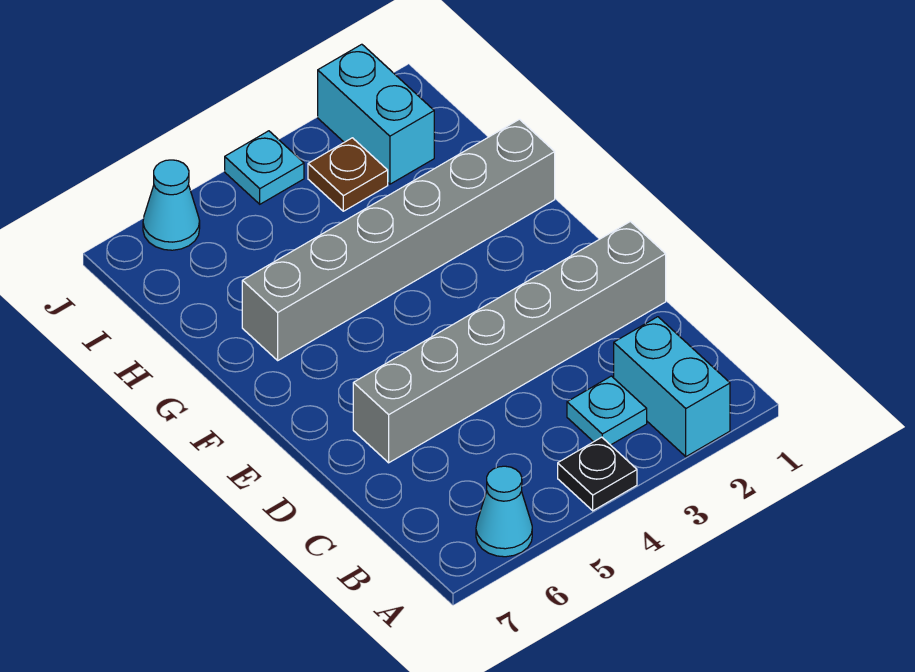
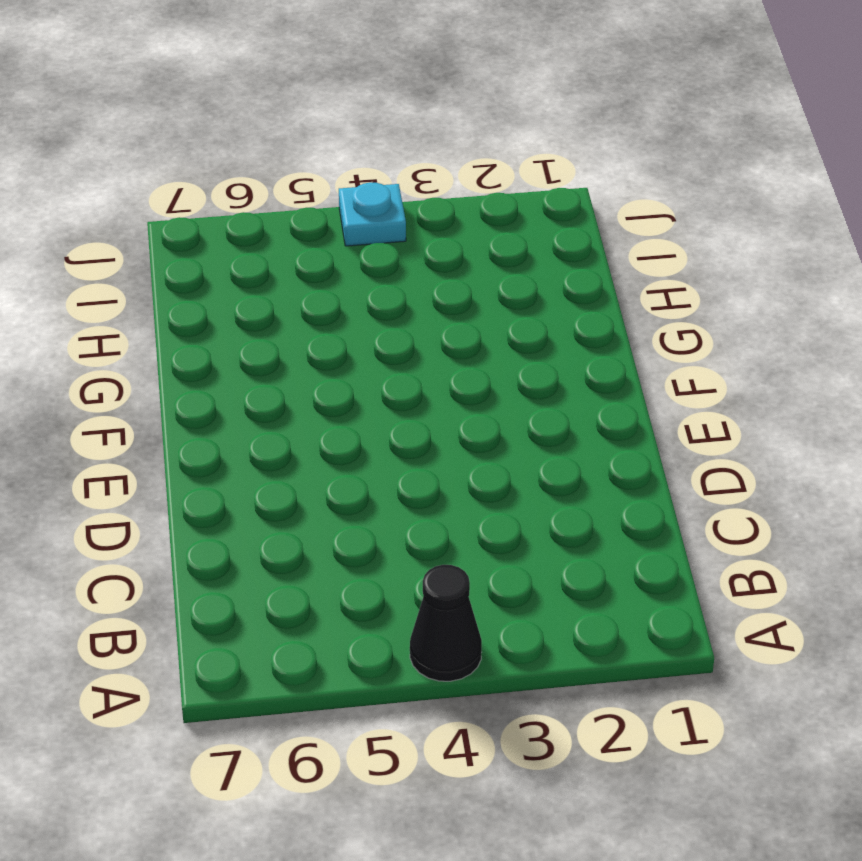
black 1x1 cone [410,565,482,681] -> black 1x1 plate [558,437,637,511]
none -> cyan 1x2 brick [614,317,730,457]
none -> cyan 1x1 cone [476,466,532,557]

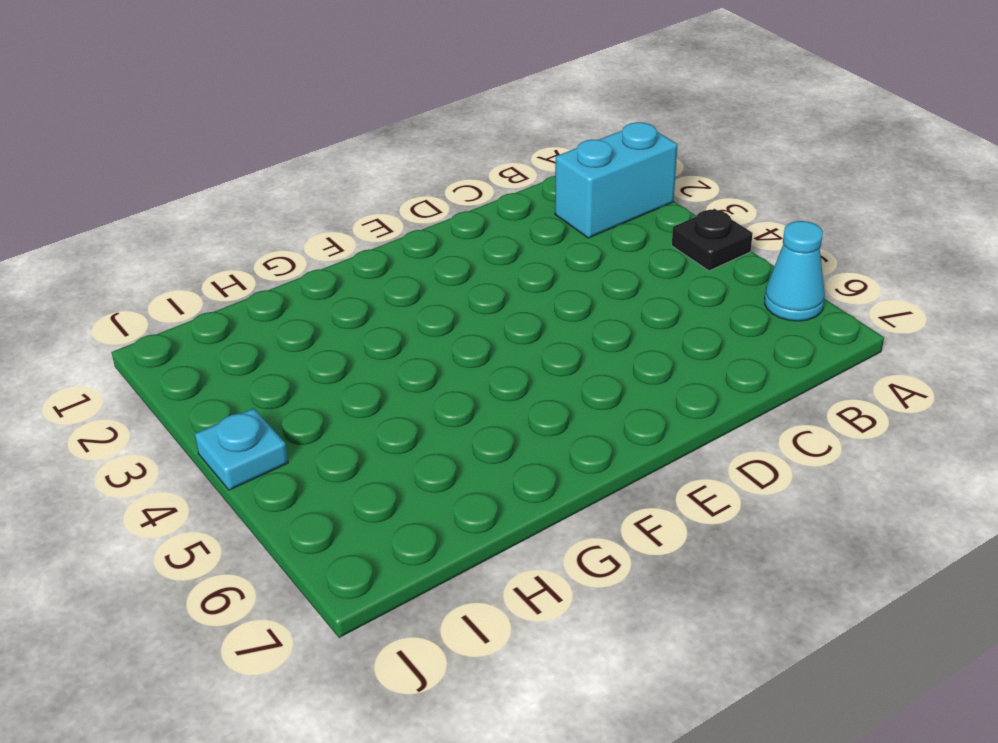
none -> cyan 1x1 plate [567,376,647,445]
none -> grey 1x6 brick [353,222,666,463]

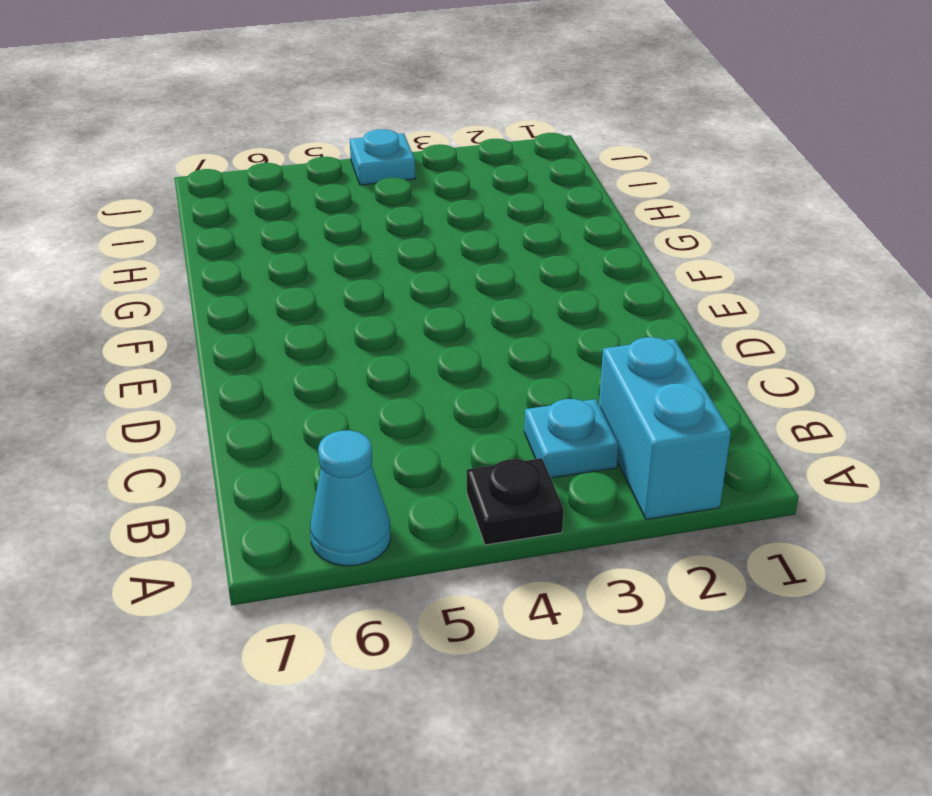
none -> grey 1x6 brick [353,222,666,463]
none -> grey 1x6 brick [242,119,555,360]

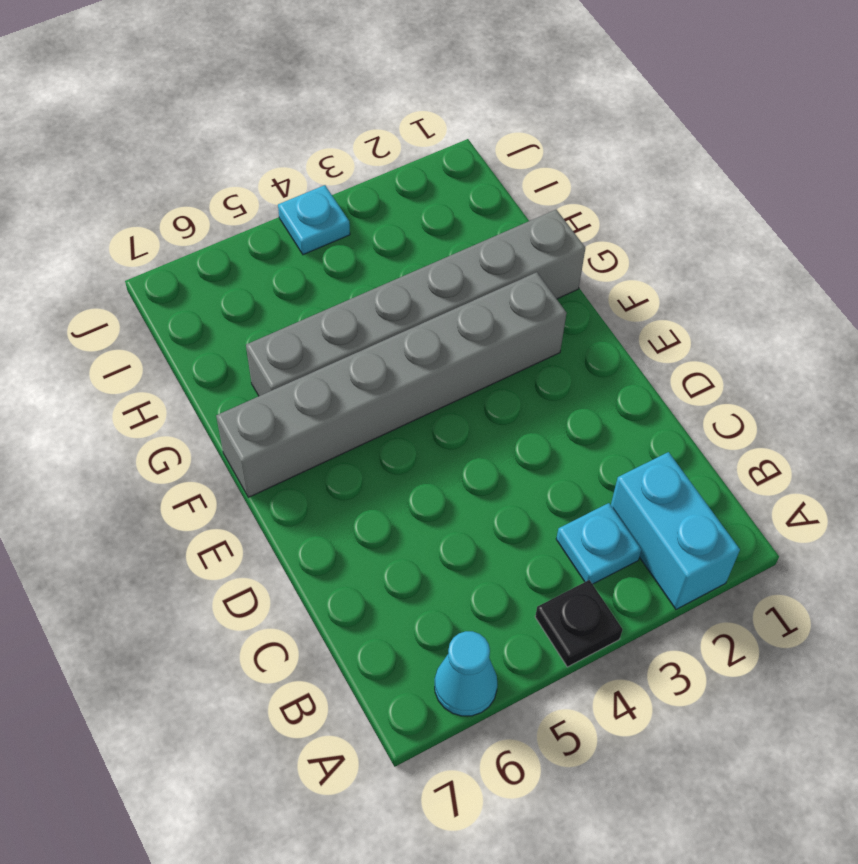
grey 1x6 brick [216,272,566,497] -> grey 1x6 brick moved to [353,222,666,463]
none -> cyan 1x2 brick [318,44,434,184]
none -> brown 1x1 plate [308,138,388,211]

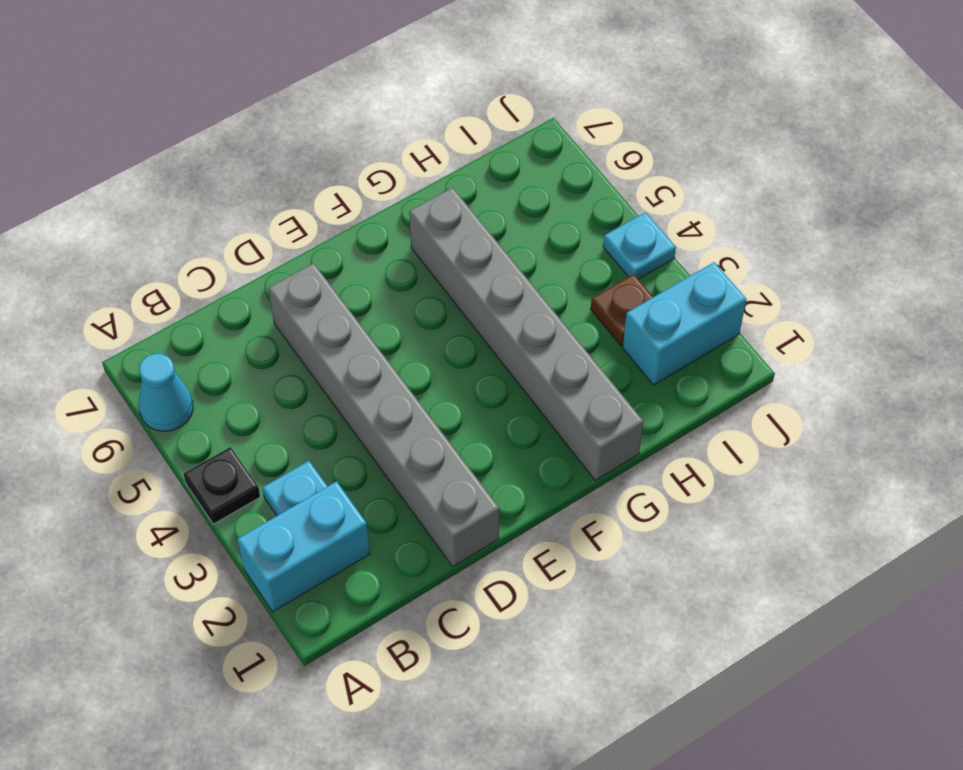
none -> cyan 1x1 cone [143,160,200,250]

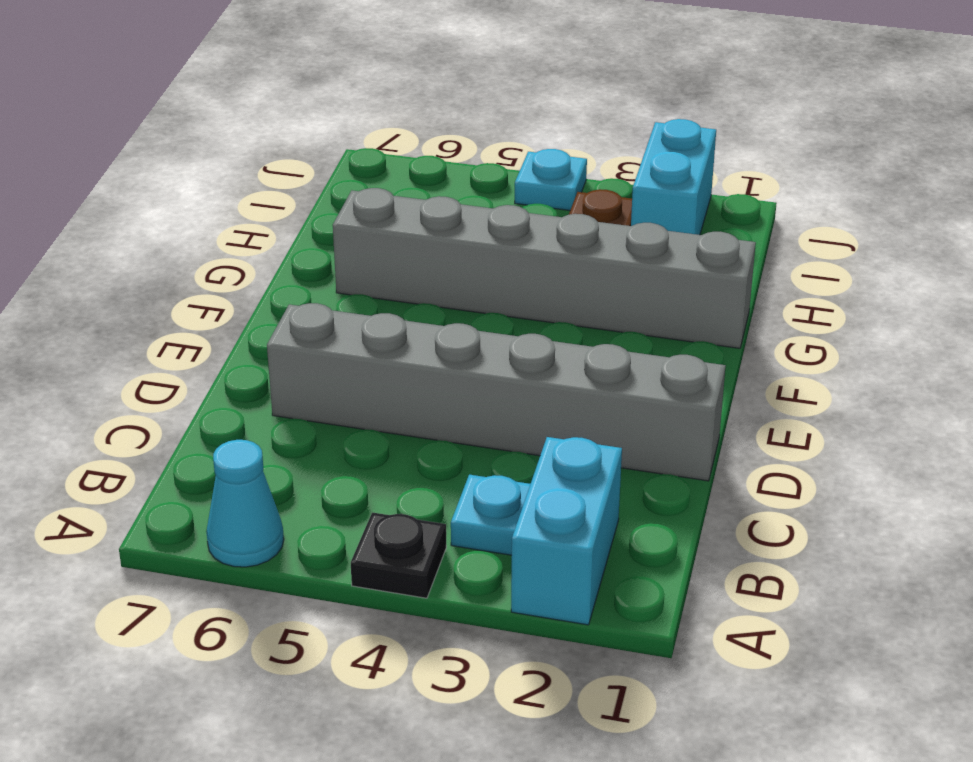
none -> cyan 1x1 cone [143,160,200,250]

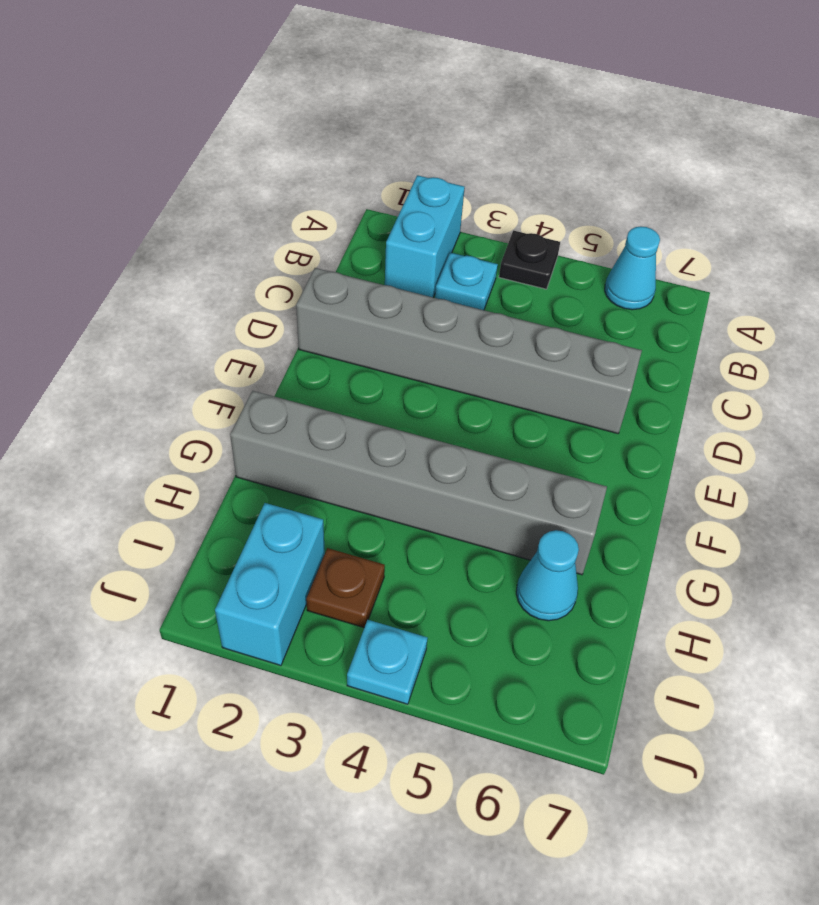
cyan 1x1 cone [516,530,579,621] -> cyan 1x1 cone moved to [143,160,200,250]

